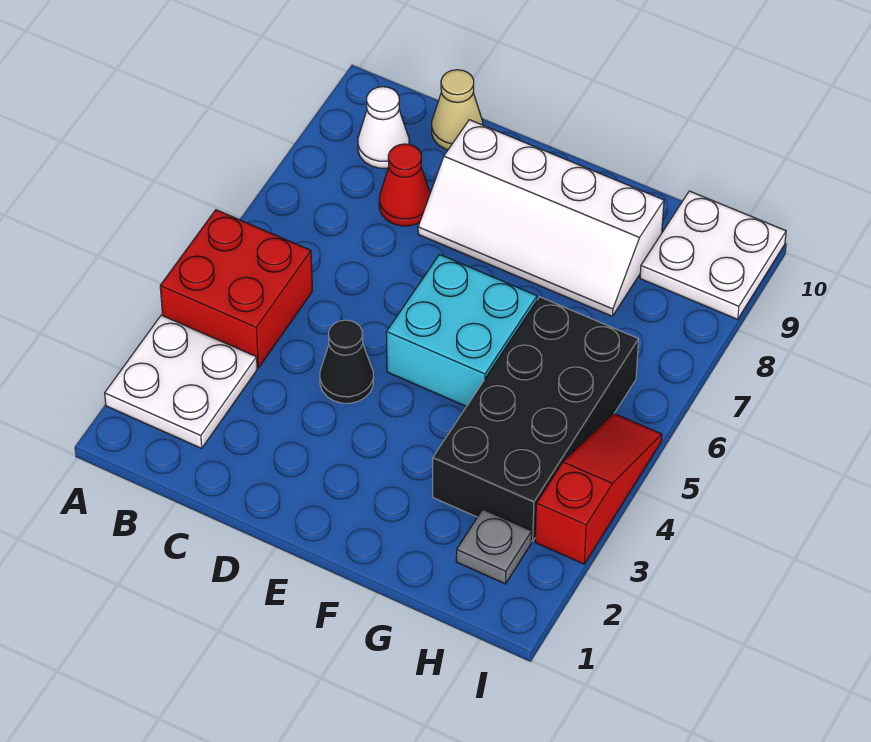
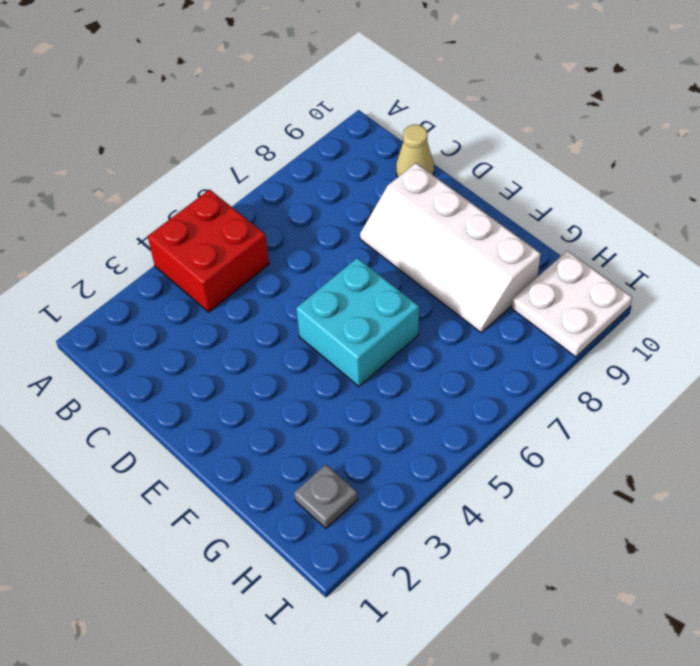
none -> white 2x2 plate [105,315,257,448]
none -> white 1x1 cone [358,87,409,168]
none -> red 1x1 cone [379,144,430,226]

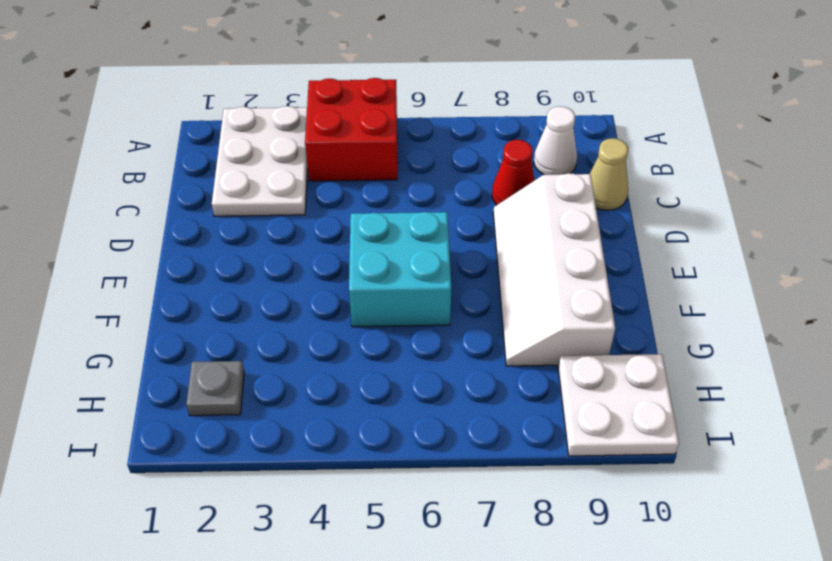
white 2x3 plate [212,106,308,216] -> white 2x2 plate [105,315,257,448]
none -> black 1x1 cone [320,320,374,403]
none -> black 2x4 brick [433,297,639,541]
none -> red 1x3 slope [535,413,662,564]

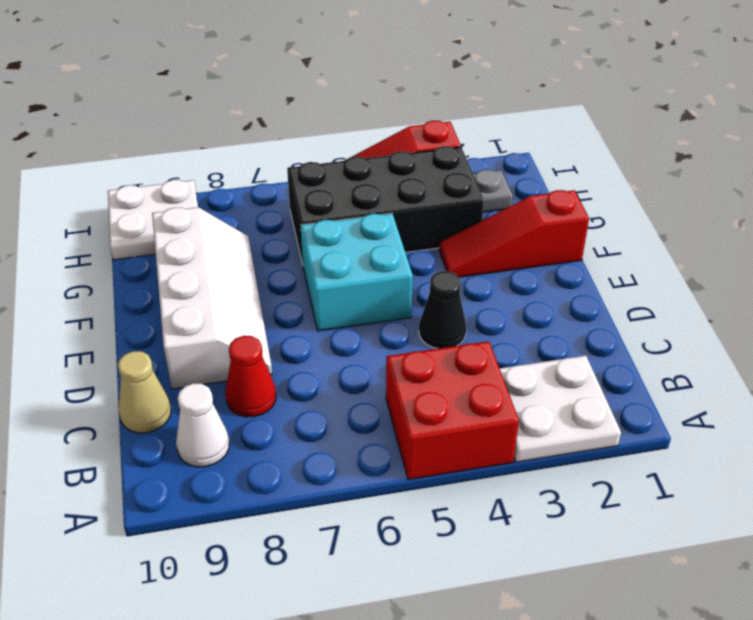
red 1x3 slope [439,190,589,277] -> none

